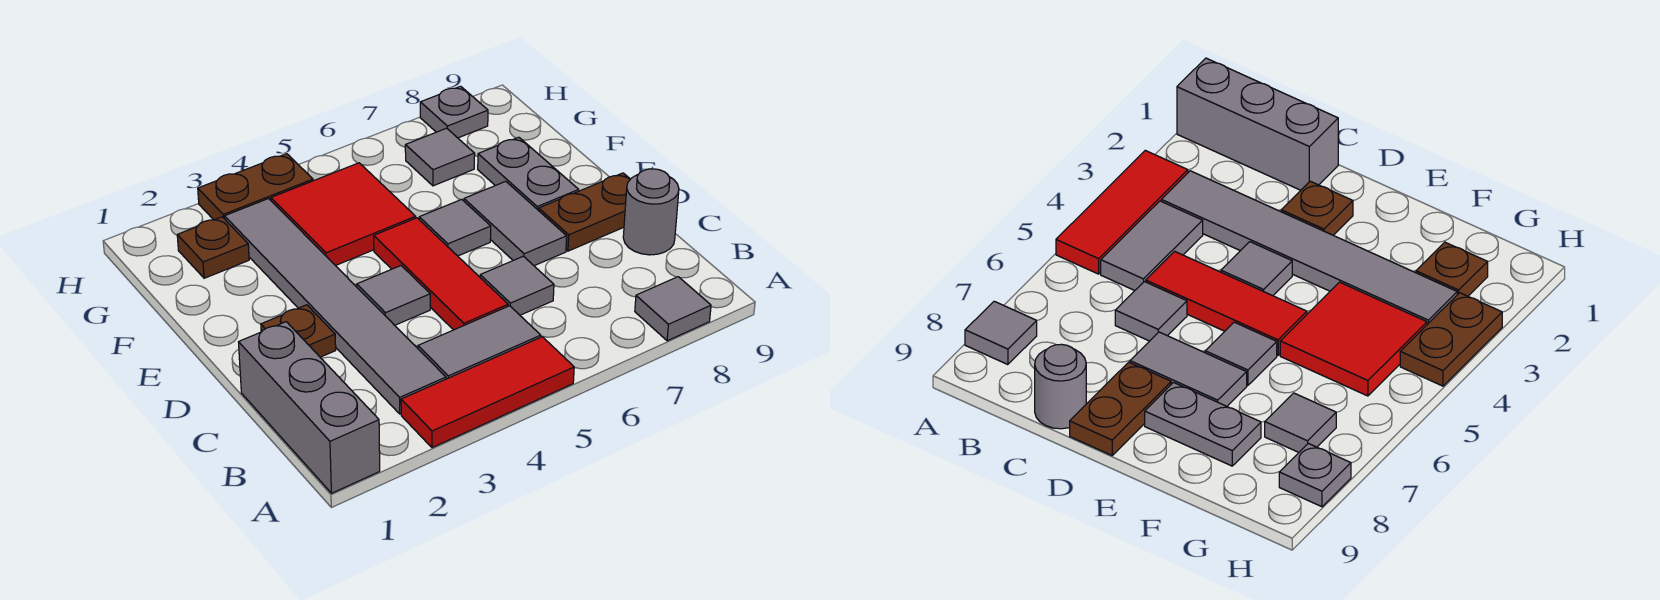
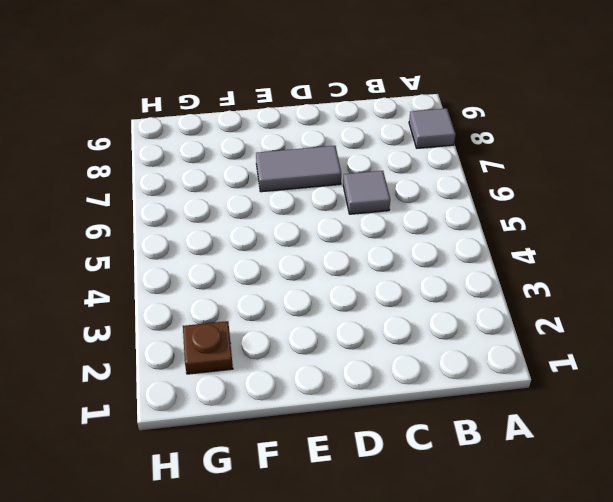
none -> grey 1x3 brick [239,322,380,493]
none -> red 1x3 tile [401,337,574,448]
none -> grey 1x6 tile [225,199,446,414]

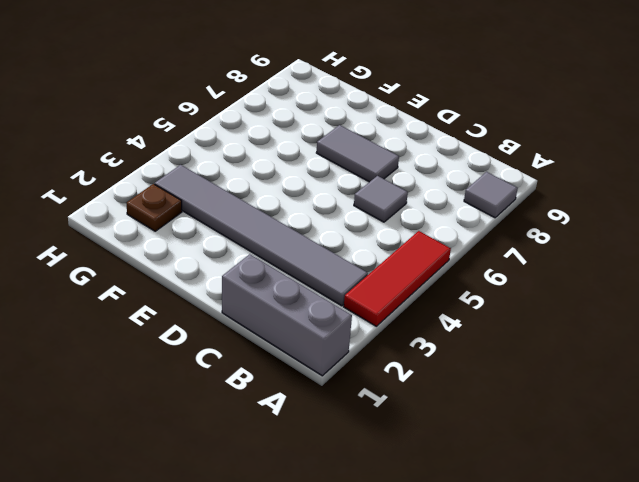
none -> grey 1x2 tile [418,306,541,379]
none -> red 1x3 tile [374,218,508,330]
none -> grey 1x1 round brick [623,169,679,255]

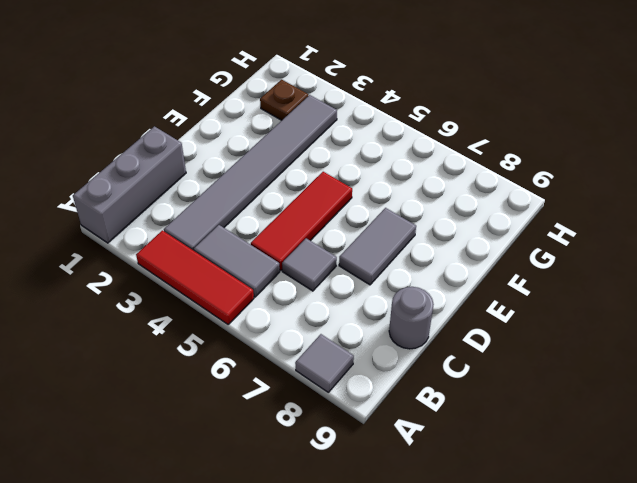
none -> brown 1x1 plate [261,305,336,357]
none -> grey 1x1 tile [357,266,430,325]
none -> brown 1x2 plate [539,173,630,251]

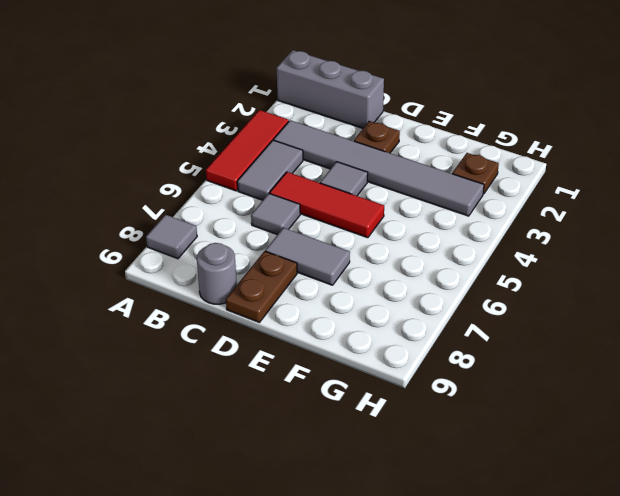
none -> grey 1x1 tile [419,199,491,256]
none -> grey 1x2 plate [478,137,579,211]
none -> red 2x2 tile [271,163,416,266]

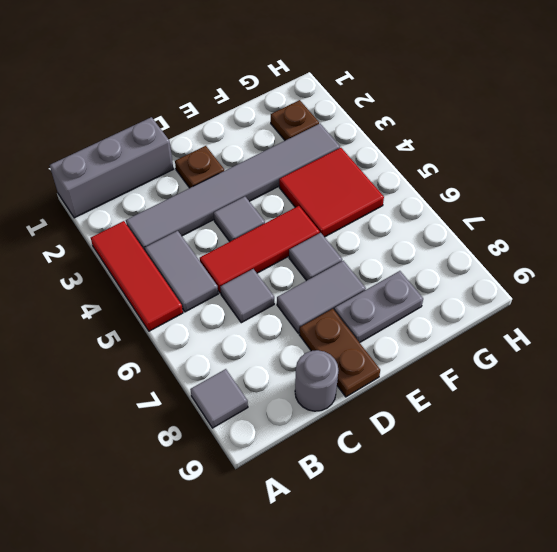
none -> grey 1x1 tile [405,128,475,186]
none -> brown 1x2 plate [198,154,313,220]
none -> grey 1x1 plate [420,86,488,138]

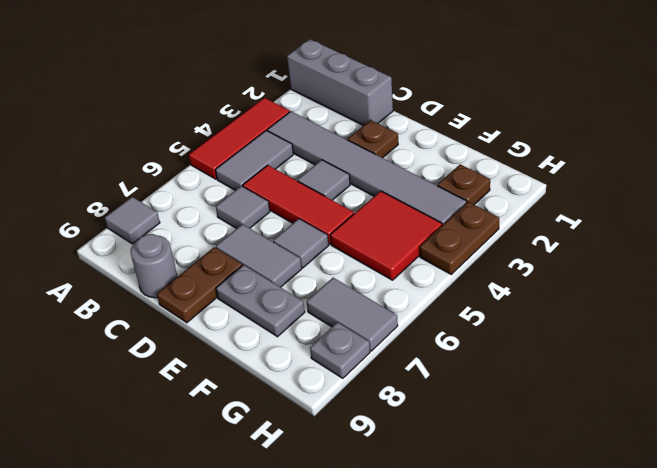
grey 1x2 tile [306,278,398,351] -> grey 1x1 tile [405,128,475,186]

